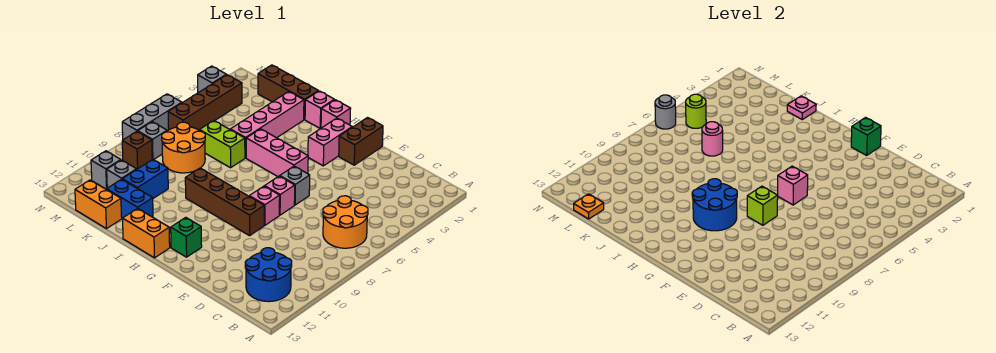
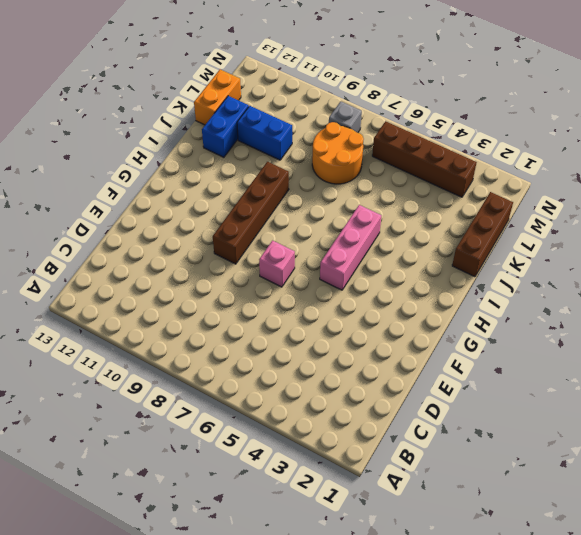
none -> orange 2x2 round brick [323,196,368,248]
none -> blue 2x2 round brick [246,248,292,302]
none -> brown 1x2 brick [339,118,383,165]
none -> grey 1x1 brick [280,166,310,205]

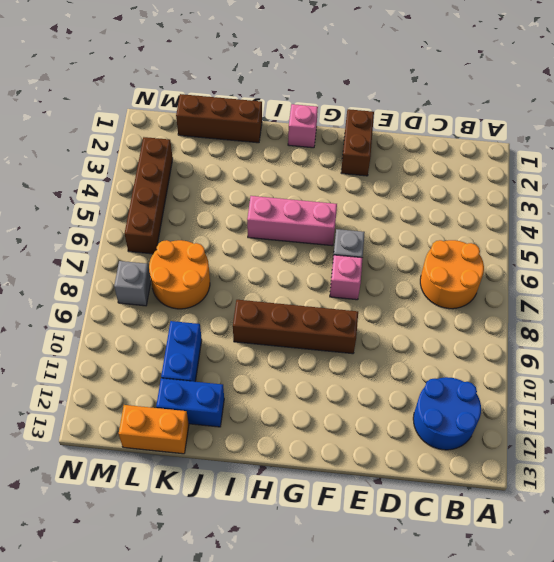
none -> pink 1x1 brick [249,186,280,225]
none -> pink 1x2 brick [308,118,352,166]
none -> green 1x1 brick [171,217,202,257]
none -> orange 1x2 brick [123,208,170,258]

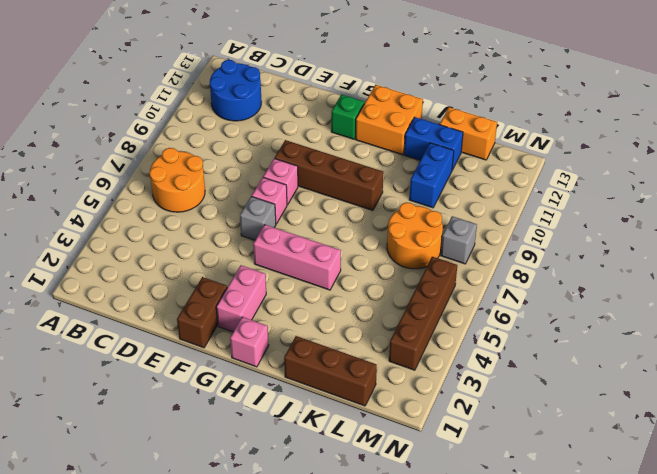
orange 2x2 brick [355,85,423,155] -> orange 1x2 brick [123,208,170,258]
none -> pink 1x1 brick [305,91,334,129]
none -> pink 1x4 brick [230,92,304,158]
none -> lime 1x2 brick [200,121,245,168]
none -> grey 1x1 brick [107,160,137,188]

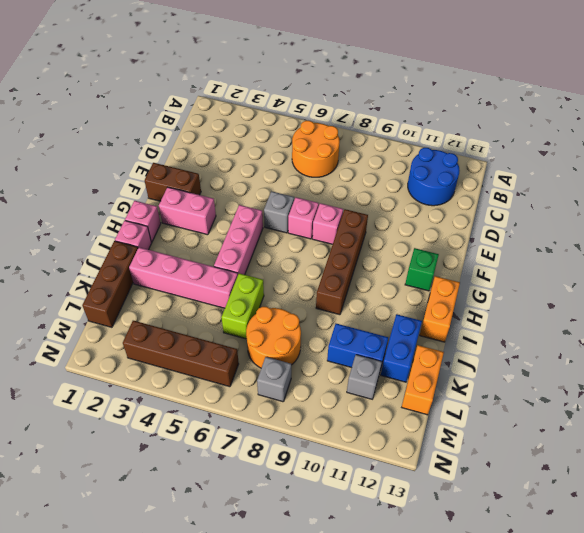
none -> brown 1x1 brick [122,131,152,169]
none -> grey 1x1 brick [91,151,121,190]
none -> grey 1x1 brick [198,66,226,93]
none -> grey 1x3 brick [122,94,182,140]

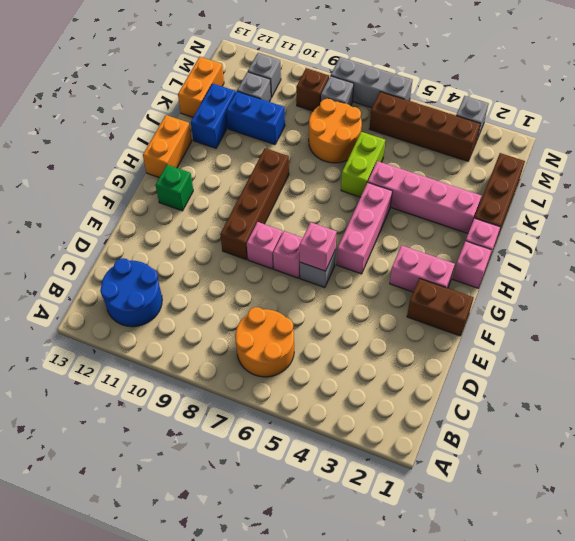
none -> green 1x1 brick [851,118,881,155]
none -> lime 1x1 brick [747,186,778,225]
none -> blue 2x2 round brick [692,179,737,231]
none -> pink 1x1 plate [787,96,816,119]

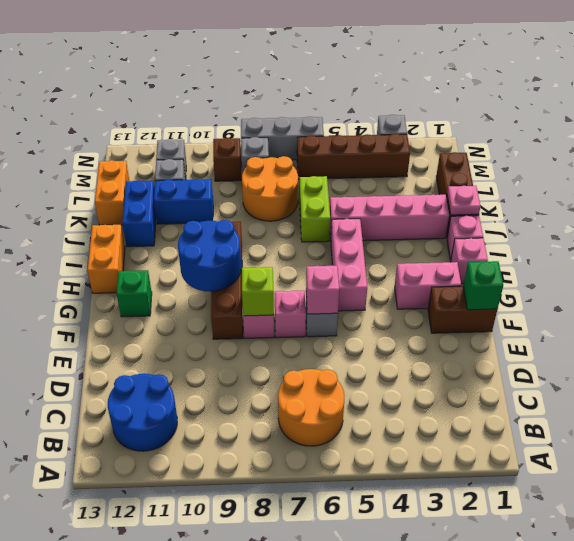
none -> pink 1x1 round brick [702,122,723,156]
none -> orange 1x1 plate [574,194,604,219]
none -> lime 1x1 round brick [686,94,706,128]
none -> grey 1x1 round brick [655,95,676,129]

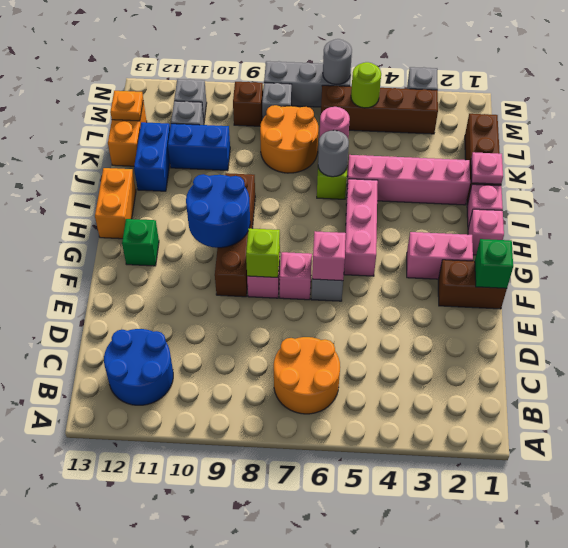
grey 1x1 round brick [318,130,349,177] -> none

